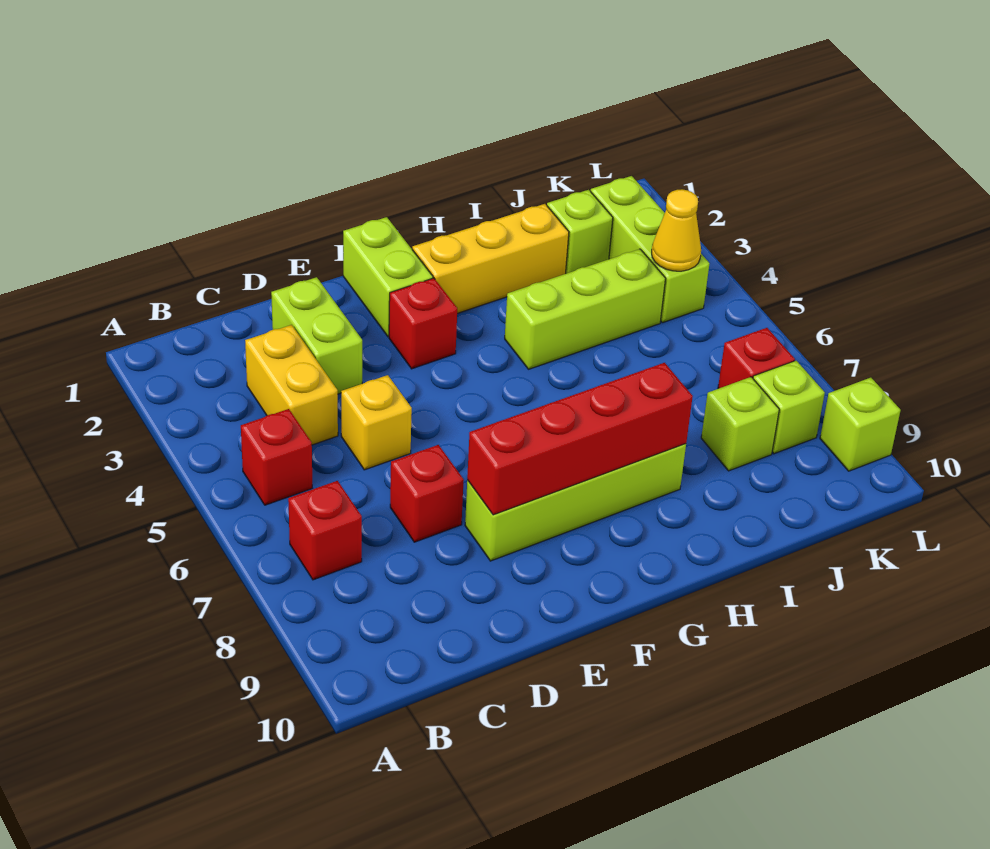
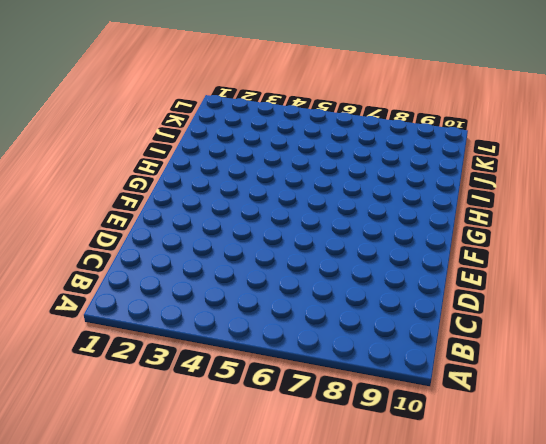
none -> red 1x1 brick [241,409,312,505]
none -> red 1x1 brick [288,481,362,580]
none -> yellow 1x2 brick [245,325,338,445]

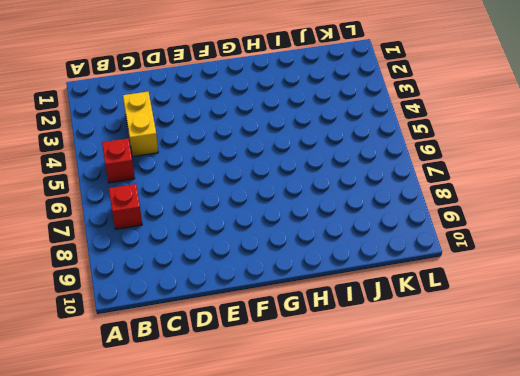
none -> lime 1x2 brick [271,277,362,394]
none -> yellow 1x1 brick [341,375,412,470]
none -> red 1x1 brick [390,445,464,542]

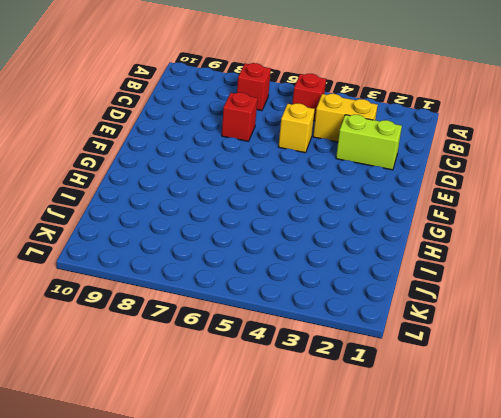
none -> lime 1x4 brick [465,444,686,561]
none -> lime 1x2 brick [343,217,433,337]
none -> red 1x1 brick [389,278,457,369]

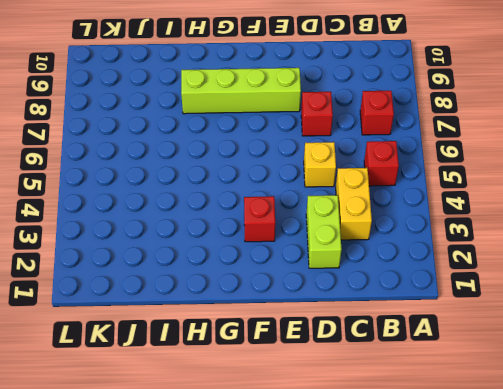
none -> lime 1x2 brick [343,217,433,337]
none -> yellow 1x3 brick [412,204,569,314]
none -> lime 1x3 brick [505,249,666,369]

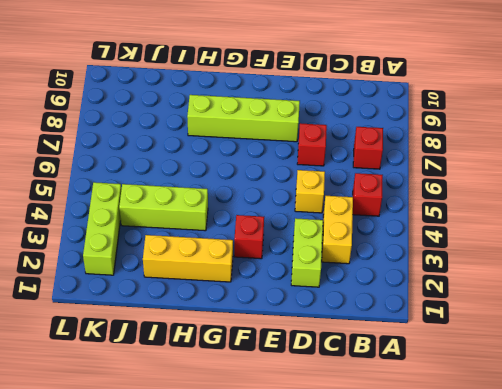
none -> lime 1x2 brick [343,217,433,337]
none -> lime 1x1 brick [547,190,613,274]
none -> lime 1x1 brick [701,377,779,471]

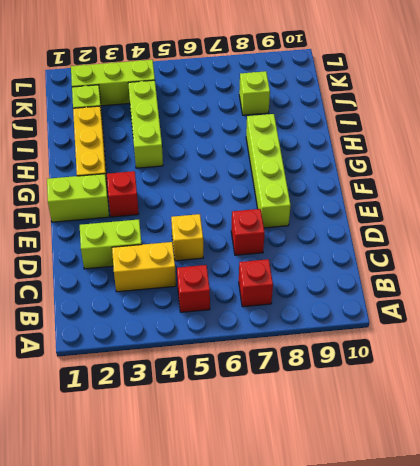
none -> red 1x1 brick [718,328,795,389]
none -> lime 1x1 brick [753,361,825,454]
none -> lime 1x1 brick [820,378,901,471]

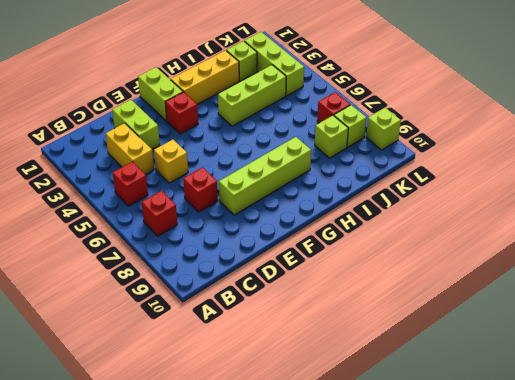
none -> red 1x4 brick [467,363,693,515]
none -> yellow 1x1 cone [652,189,701,271]

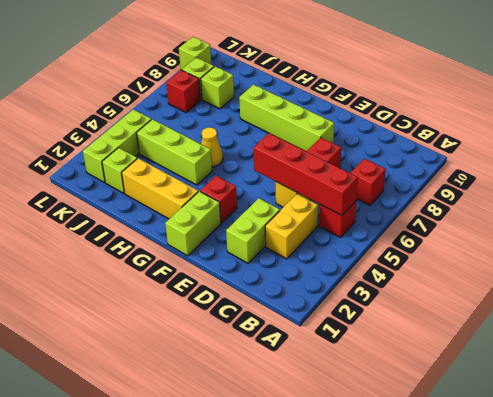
red 1x4 brick [254,133,358,215] -> red 1x4 brick moved to [467,363,693,515]
yellow 1x1 cone [201,127,223,167] -> yellow 1x1 cone moved to [652,189,701,271]

